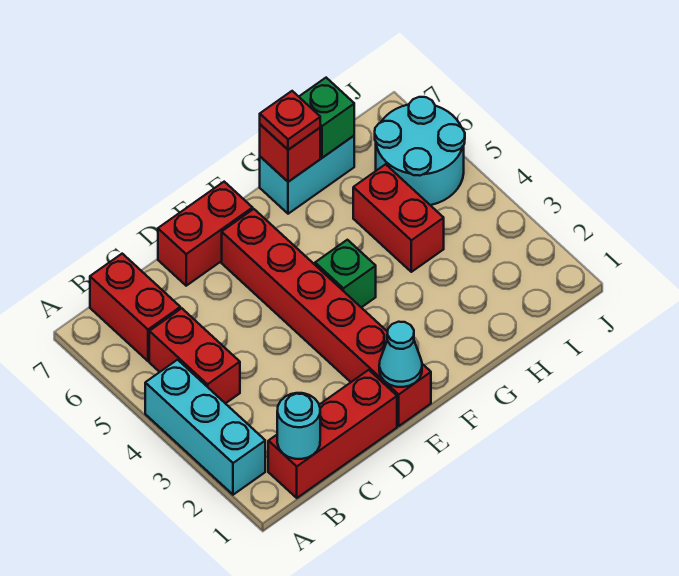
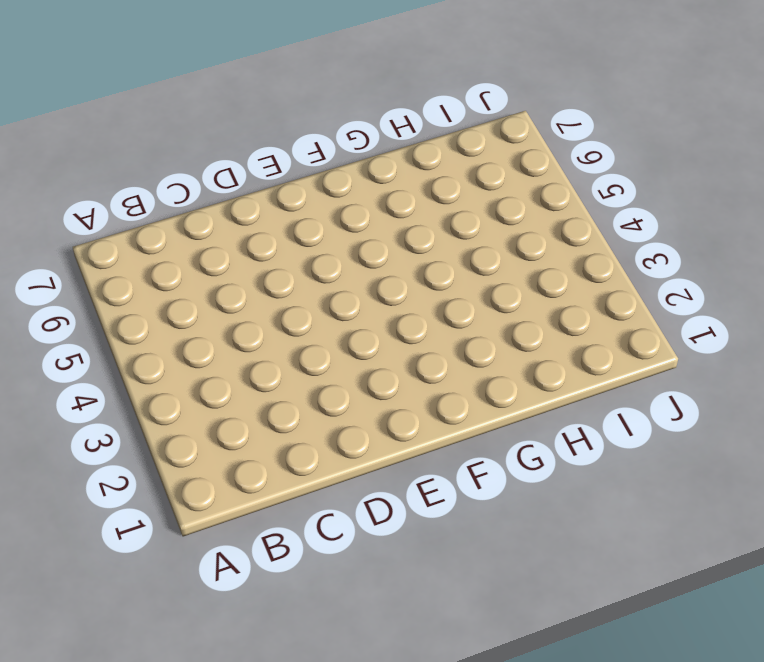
none -> cyan 1x3 brick [145,360,265,495]
none -> red 1x3 brick [268,370,397,498]
none -> red 1x2 brick [149,308,240,404]

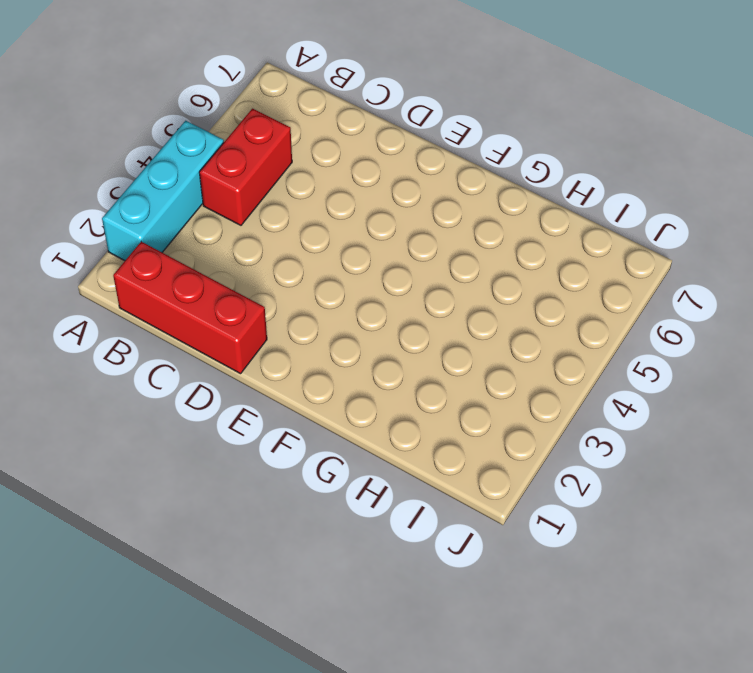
none -> red 1x2 brick [90,254,180,361]
none -> red 1x2 brick [158,182,253,286]
none -> red 1x6 brick [222,209,431,426]

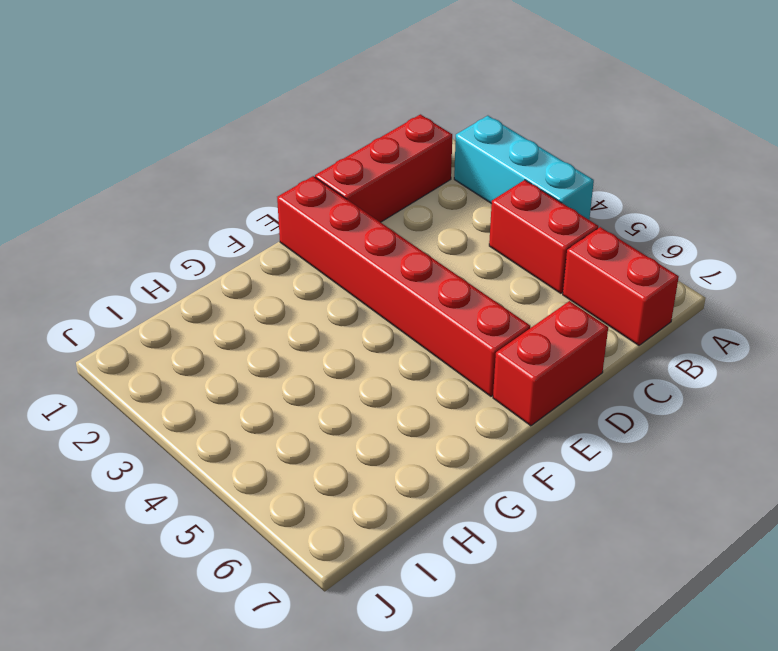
none -> green 1x1 brick [315,240,376,307]
none -> cyan 1x2 brick [260,136,354,214]
none -> red 1x2 brick [353,164,444,272]

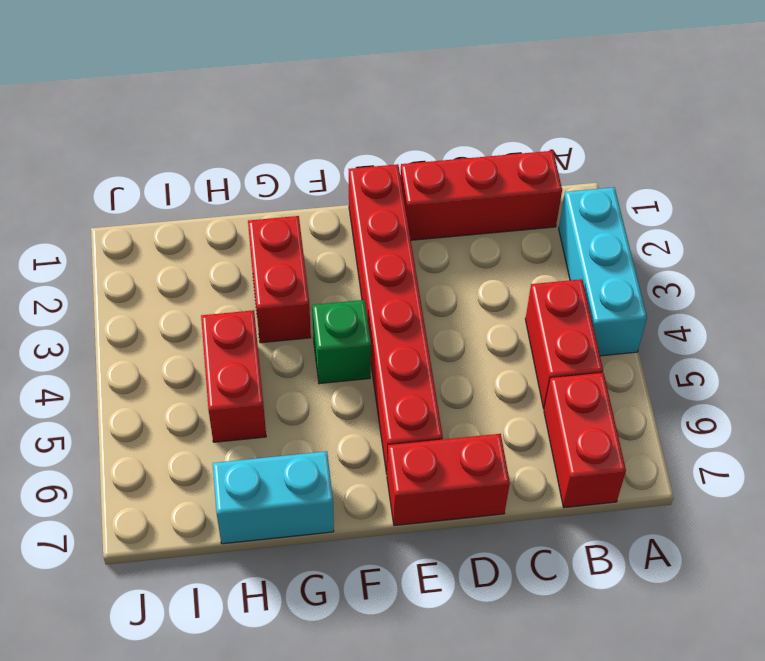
red 1x2 brick [248,216,311,343] -> none
none -> cyan 2x2 round brick [375,97,465,205]
none -> cyan 1x1 round brick [277,393,320,459]
none -> cyan 1x1 cone [379,322,422,387]

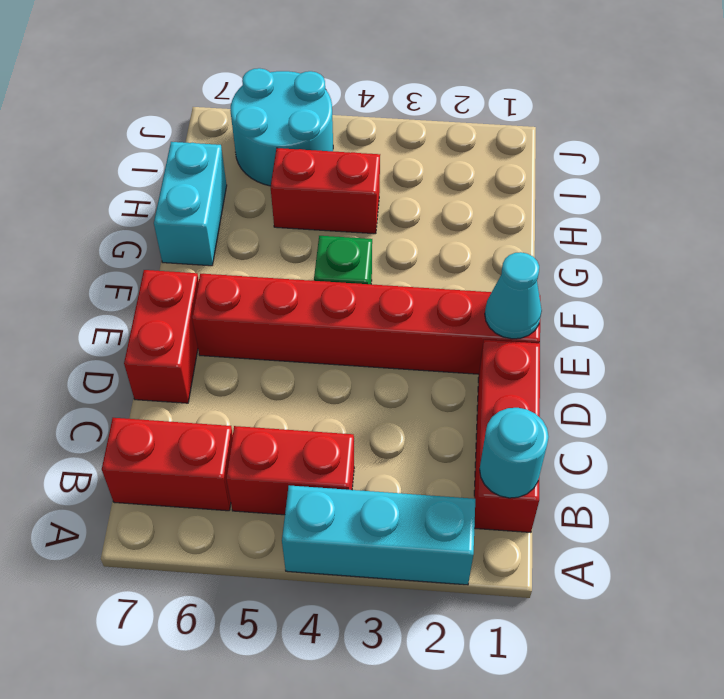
none -> red 1x1 brick [260,124,320,182]
none -> green 1x1 brick [299,78,354,158]
none -> red 1x1 plate [260,91,320,150]

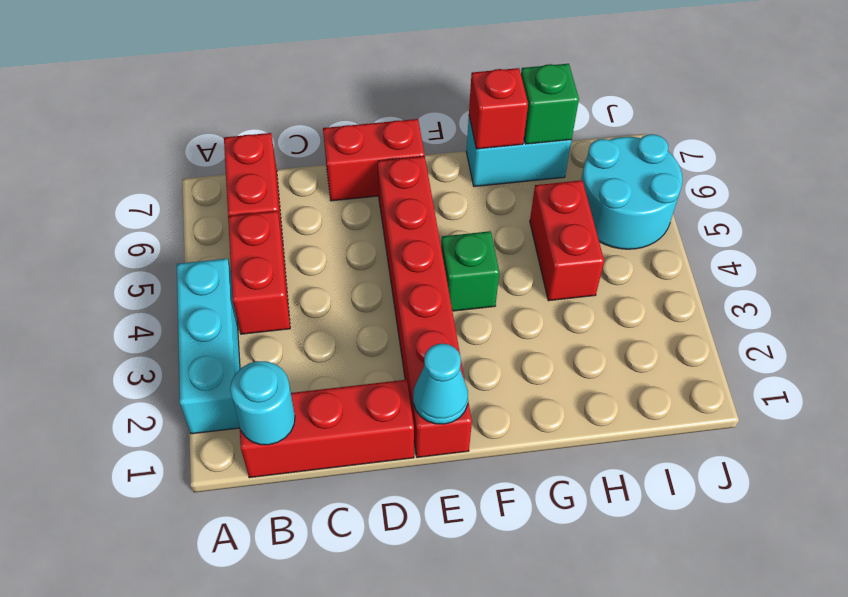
none -> red 1x1 plate [260,91,320,150]

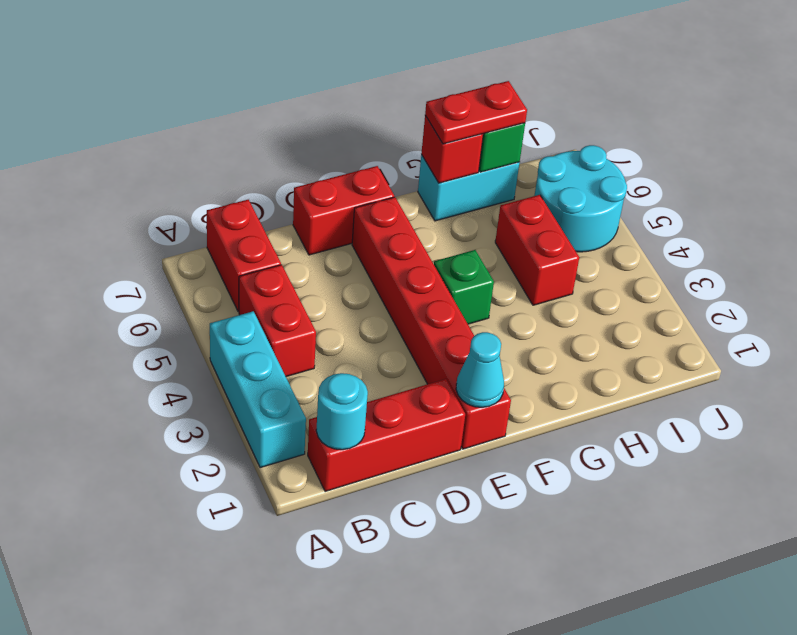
red 1x2 plate [425,81,527,144] -> red 1x1 plate [260,91,320,150]

